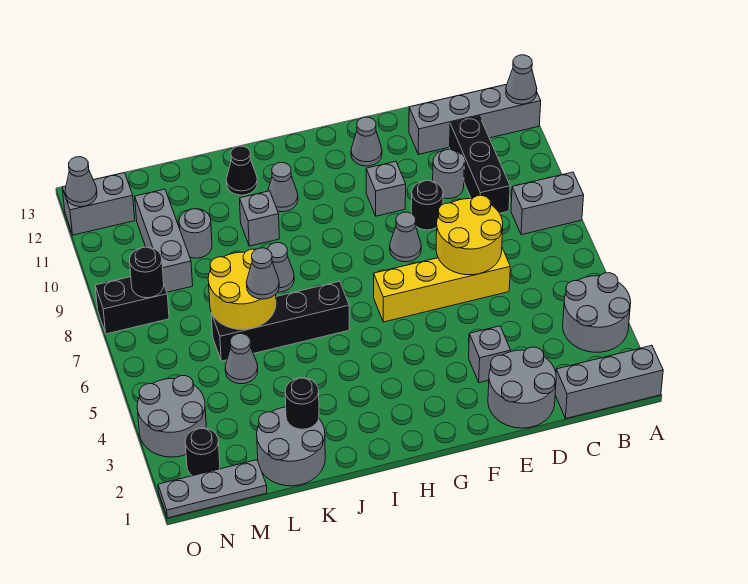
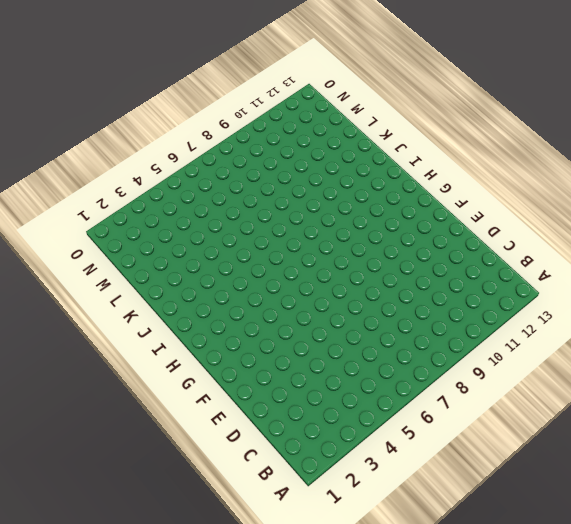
none -> grey 1x3 brick [555,346,663,418]
none -> grey 2x2 round brick [563,273,631,352]
none -> grey 1x2 brick [511,172,584,235]
none -> grey 1x4 brick [409,84,541,154]

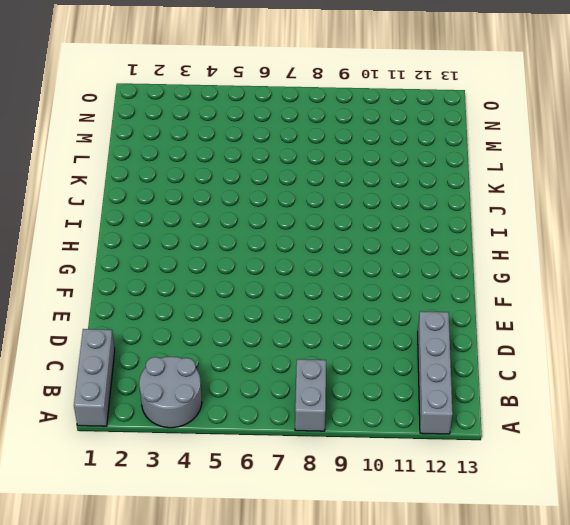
none -> black 1x3 brick [450,116,510,213]
none -> grey 2x2 round brick [488,347,556,428]
none -> yellow 1x4 brick [374,248,510,322]
none -> grey 1x1 round brick [433,150,464,199]

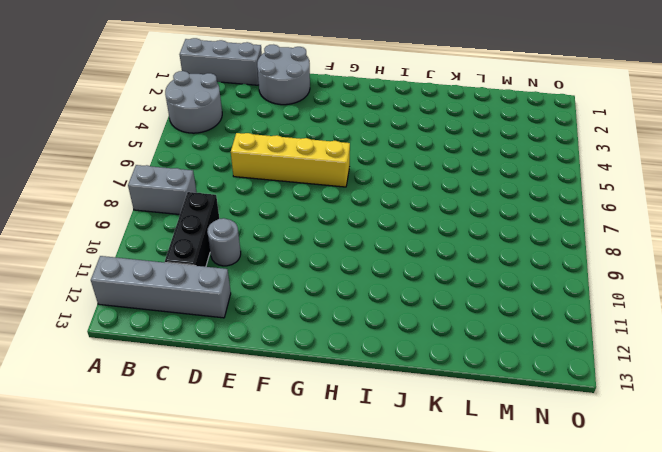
none -> grey 1x1 brick [469,326,511,383]
none -> black 1x1 round brick [411,181,443,230]
none -> grey 1x1 cone [390,212,421,262]
none -> grey 1x1 brick [366,161,406,216]

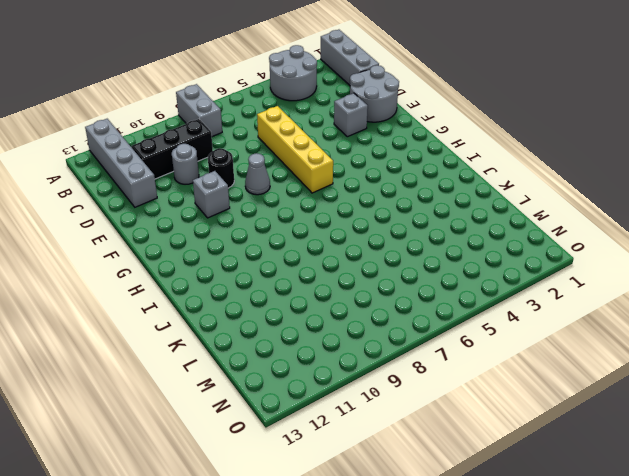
none -> grey 1x1 cone [351,117,382,166]
none -> black 1x4 brick [211,281,350,361]
none -> grey 1x1 cone [268,163,298,212]
none -> grey 1x1 cone [268,243,294,292]

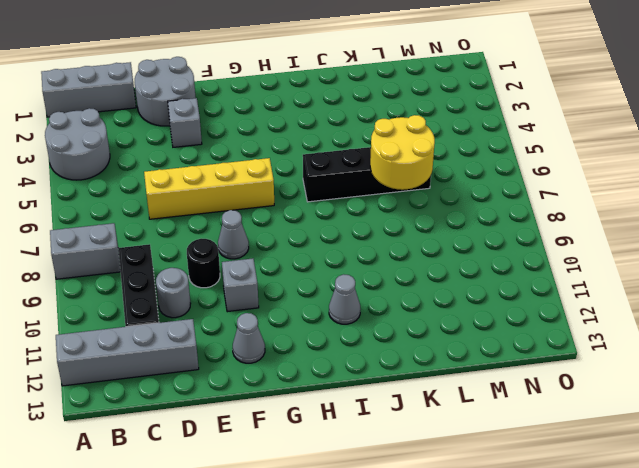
none -> grey 1x1 cone [268,243,294,292]
none -> grey 1x1 brick [240,191,279,246]
none -> black 1x1 cone [226,146,257,195]
none -> grey 2x2 round brick [257,407,325,486]

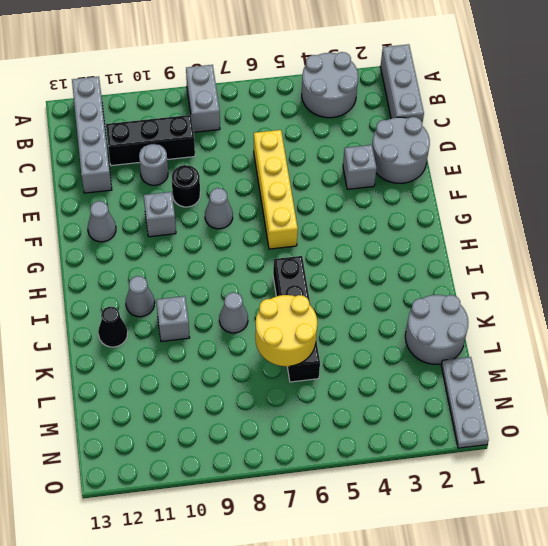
none -> grey 1x1 cone [225,334,258,384]
none -> grey 1x1 round brick [179,209,212,258]
none -> grey 1x3 brick [135,189,193,292]
none -> black 1x1 round brick [185,428,220,476]

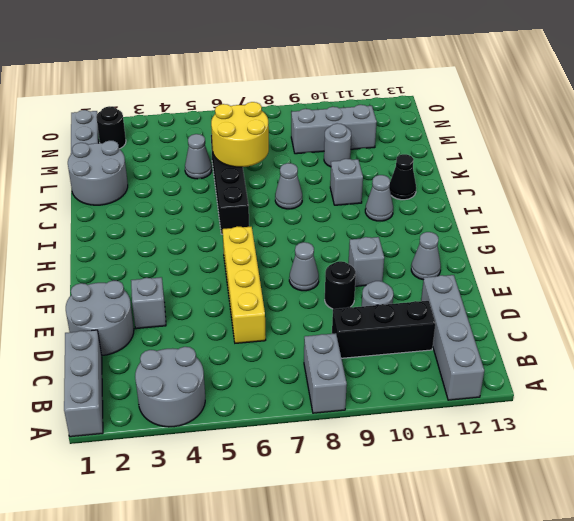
none -> grey 2x2 round brick [137,376,206,457]
none -> black 1x2 brick [95,277,169,334]
none -> grey 1x2 brick [62,173,135,235]
none -> grey 1x1 cone [506,55,537,104]

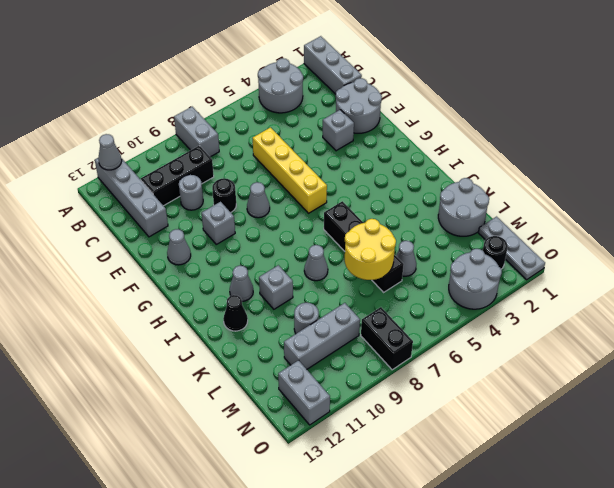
none -> yellow 2x2 round brick [436,196,503,275]
none -> black 1x1 round brick [285,378,319,429]
none -> black 1x1 round brick [129,247,164,298]
none -> grey 1x1 cone [65,157,97,207]

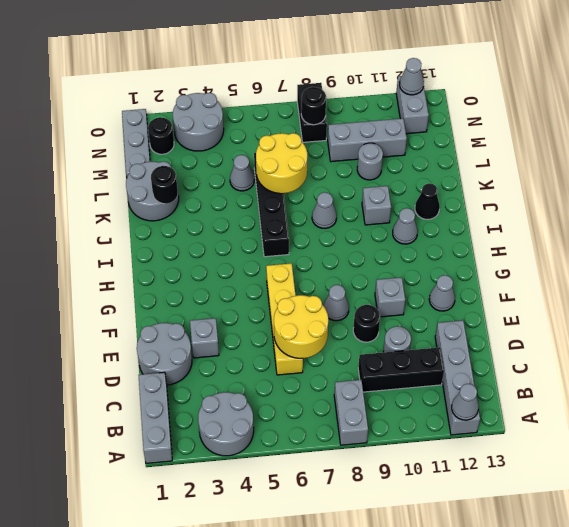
none -> grey 1x1 cone [246,248,279,299]

